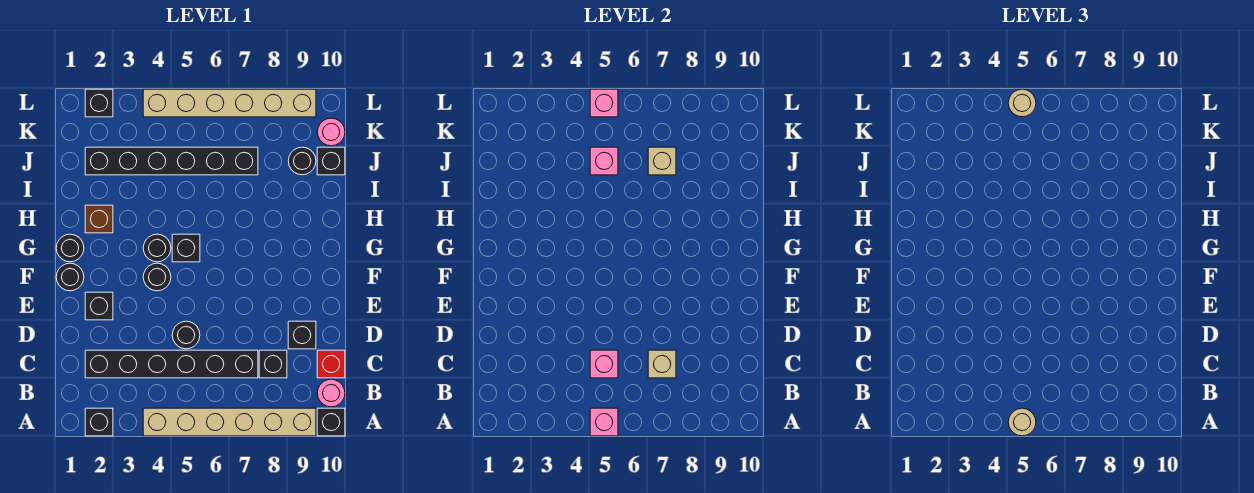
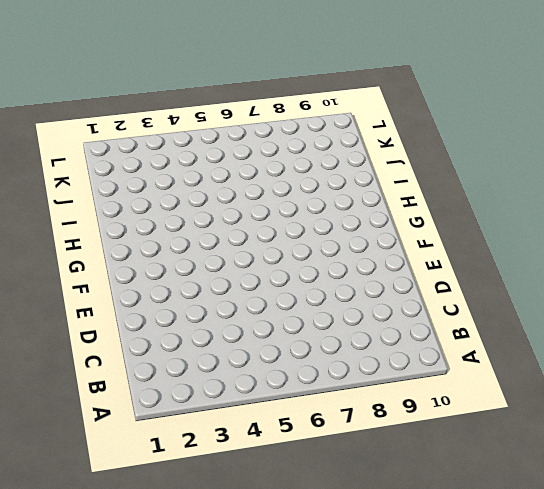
none -> black 1x1 brick [85,408,113,436]
none -> tan 1x6 brick [143,408,316,436]
none -> black 1x1 brick [317,408,345,436]
none -> pink 1x1 round brick [317,379,345,407]

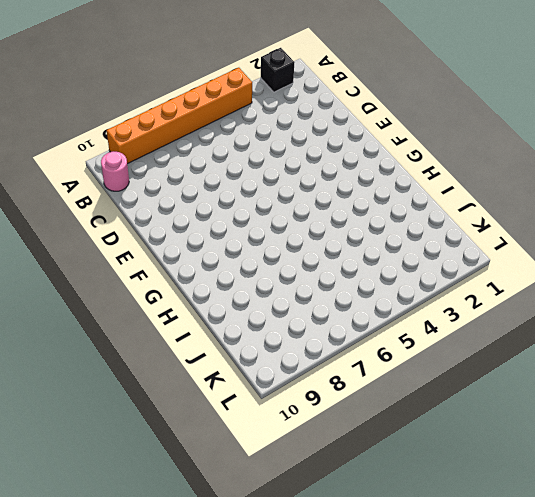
orange 1x6 brick [107,68,252,164] -> tan 1x6 brick [143,408,316,436]
none -> black 1x1 brick [317,408,345,436]
none -> black 1x6 brick [85,350,258,378]
none -> black 1x1 brick [259,350,287,378]
none -> red 1x1 brick [317,350,345,378]

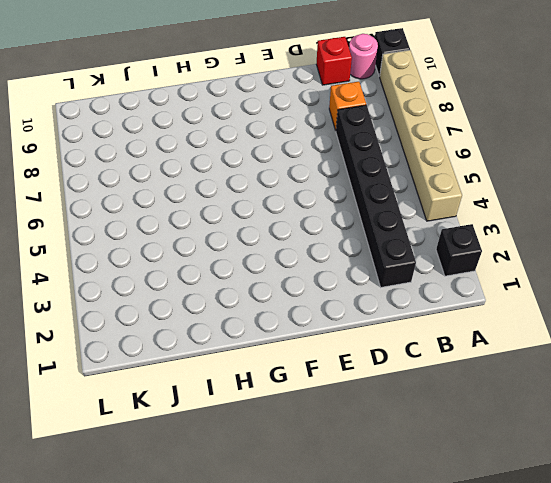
orange 1x1 brick [329,82,366,130] -> black 1x1 brick [259,350,287,378]
none -> black 1x1 round brick [172,321,200,349]
none -> black 1x1 brick [288,321,316,349]
none -> black 1x1 brick [85,292,113,320]
none -> black 1x1 round brick [56,263,84,291]

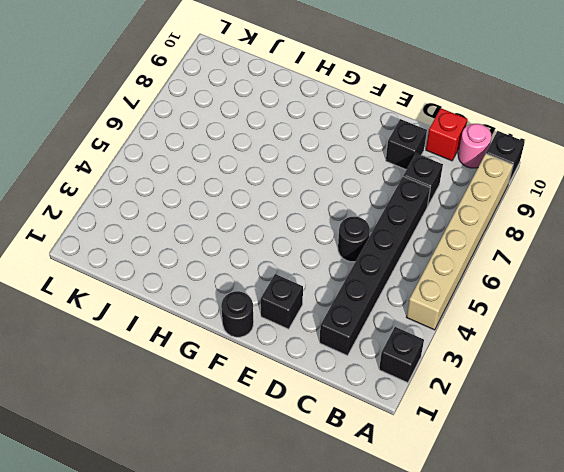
none -> black 1x1 round brick [143,263,171,291]
none -> black 1x1 round brick [56,234,84,262]
none -> black 1x1 round brick [143,234,171,262]
none -> black 1x1 brick [172,234,200,262]

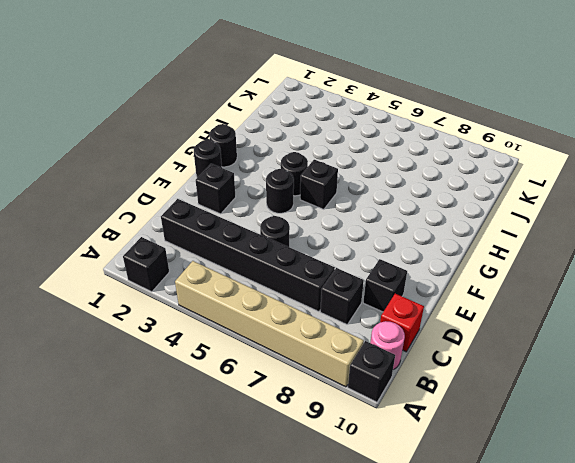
none -> brown 1x1 brick [85,205,113,233]
none -> black 1x6 brick [85,147,258,175]
none -> black 1x1 round brick [288,147,316,175]
none -> black 1x1 brick [317,147,345,175]

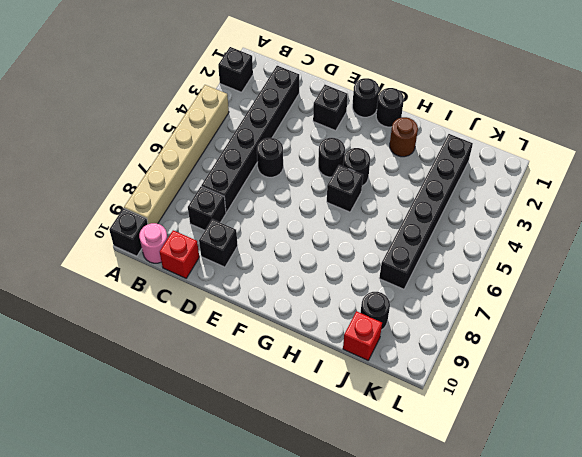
brown 1x1 round brick [390,117,418,157] -> brown 1x1 brick [85,205,113,233]
red 1x1 brick [343,311,382,360] -> black 1x1 brick [317,147,345,175]
none -> pink 1x1 round brick [317,118,345,146]
none -> black 1x1 brick [85,89,113,117]
none -> tan 1x6 brick [143,89,316,117]
none -> pink 1x1 brick [590,408,618,436]

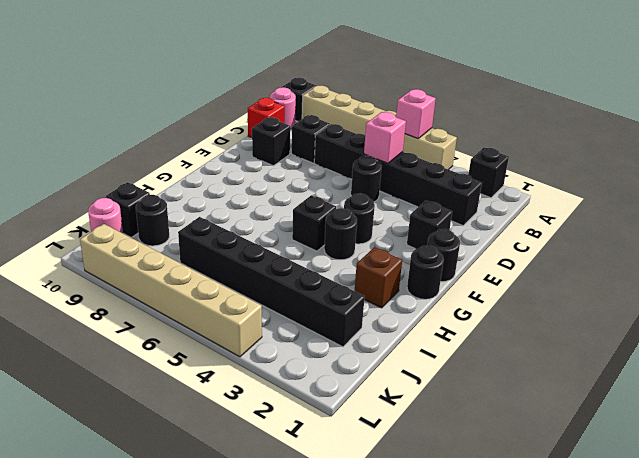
none -> black 1x1 brick [85,89,113,117]
none -> tan 1x1 brick [648,350,676,378]
none -> pink 1x1 brick [590,147,618,175]
none -> tan 1x1 brick [648,147,676,175]

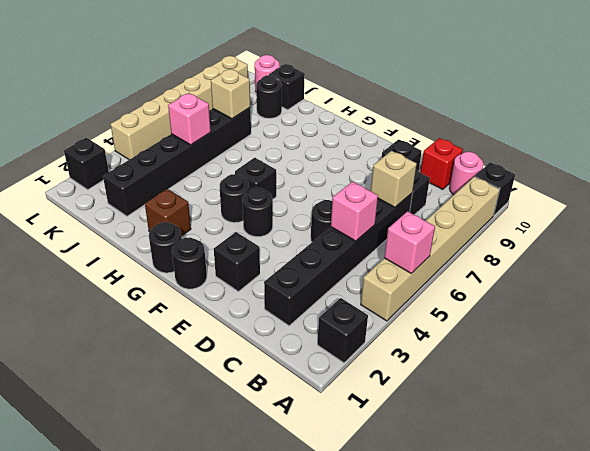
none -> pink 1x1 brick [590,89,618,117]
none -> tan 1x1 round brick [1008,408,1036,436]
none -> tan 1x1 round brick [1008,89,1036,117]

